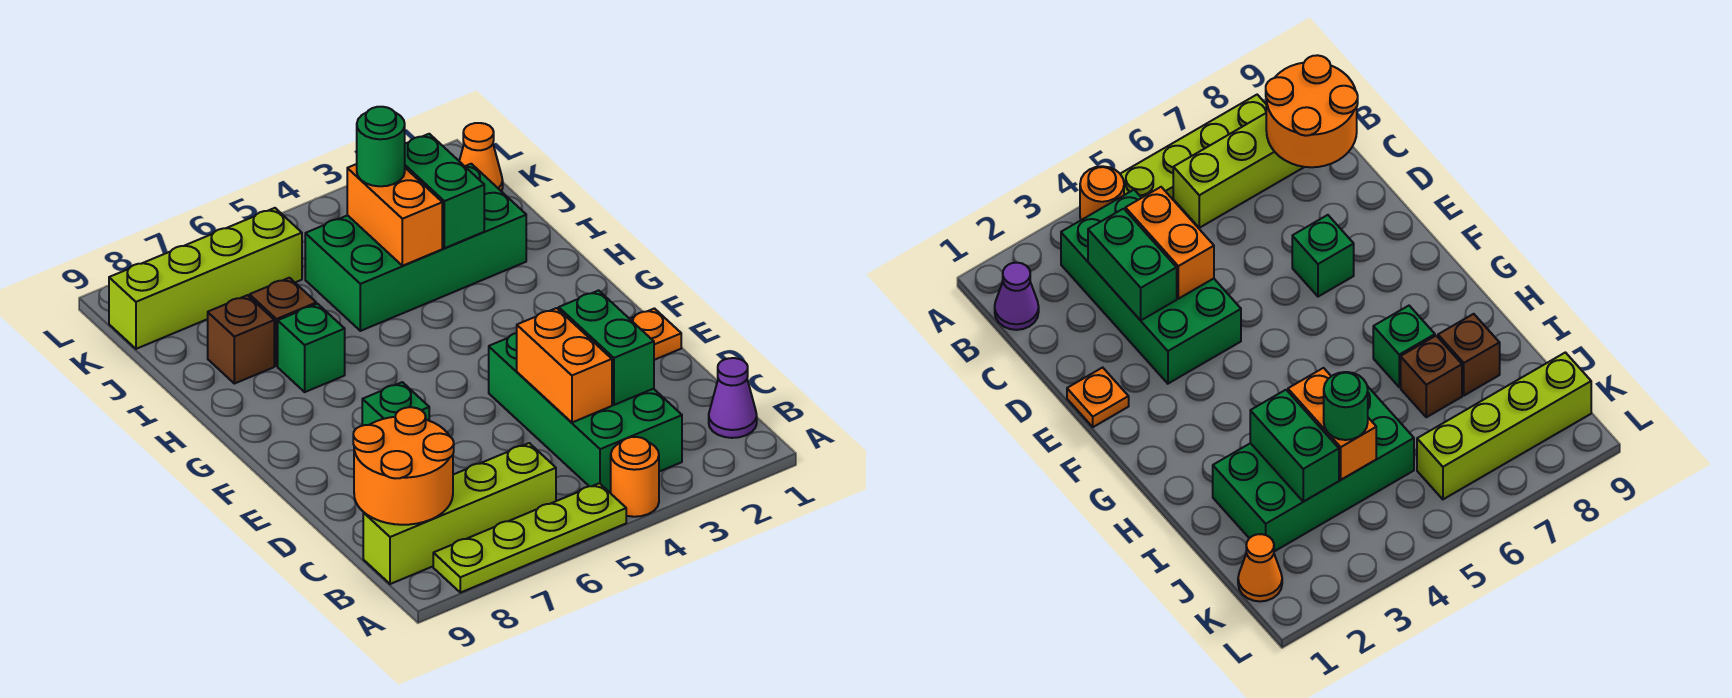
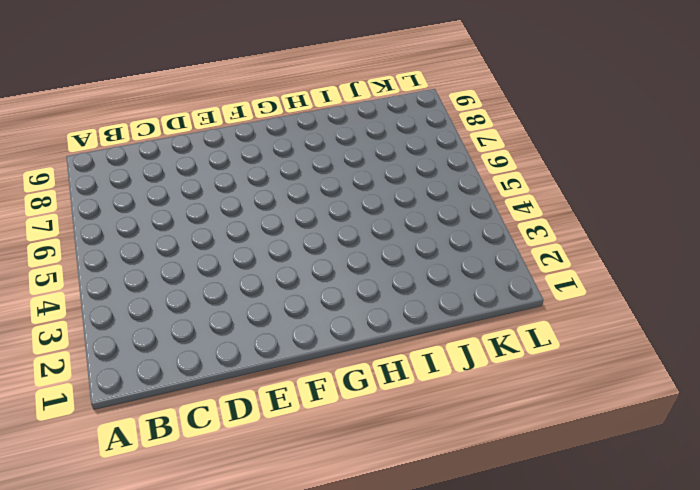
none -> orange 1x1 round brick [611,437,659,517]
none -> lime 1x4 plate [433,483,626,593]
none -> purple 1x1 cone [709,358,757,438]

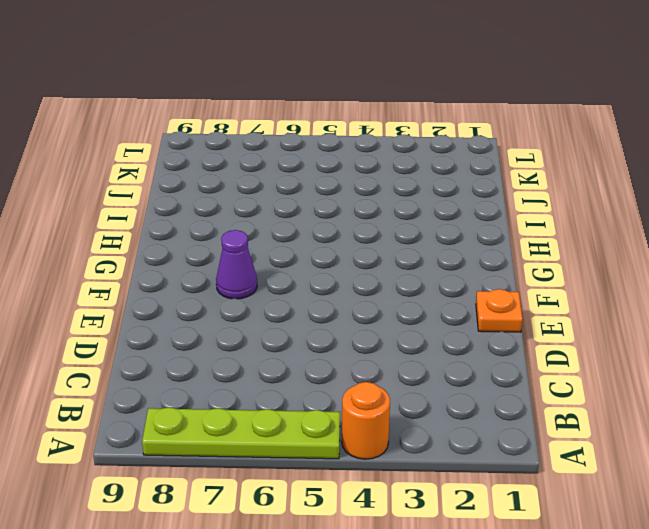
purple 1x1 cone [216,230,257,299] -> purple 1x1 cone moved to [709,358,757,438]
none -> green 2x4 brick [489,333,682,492]
none -> lime 1x4 brick [363,443,556,584]
none -> green 1x1 brick [362,382,429,426]

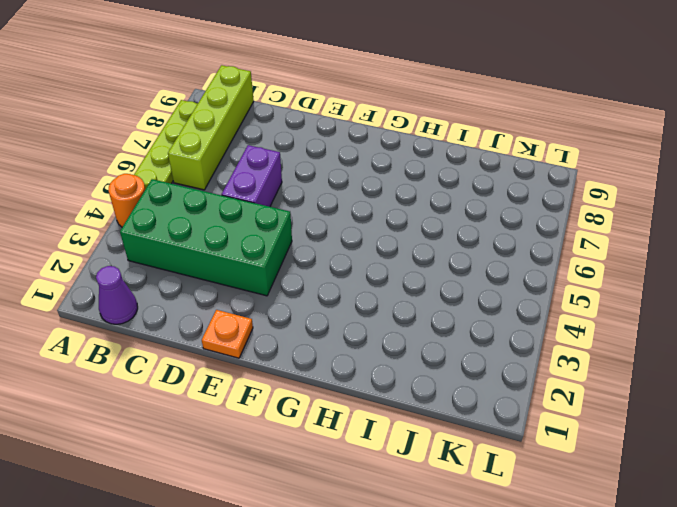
purple 1x2 brick [222,145,282,207] -> none
none -> green 1x1 brick [362,382,429,426]
none -> green 1x1 brick [278,304,345,392]
none -> green 2x4 brick [305,164,526,331]

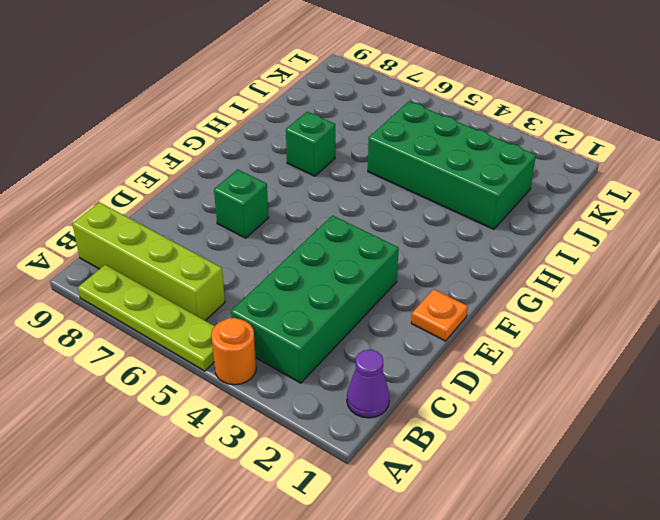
none -> brown 1x1 brick [250,278,316,366]
none -> brown 1x1 brick [208,295,274,384]
none -> orange 1x1 cone [459,123,503,192]

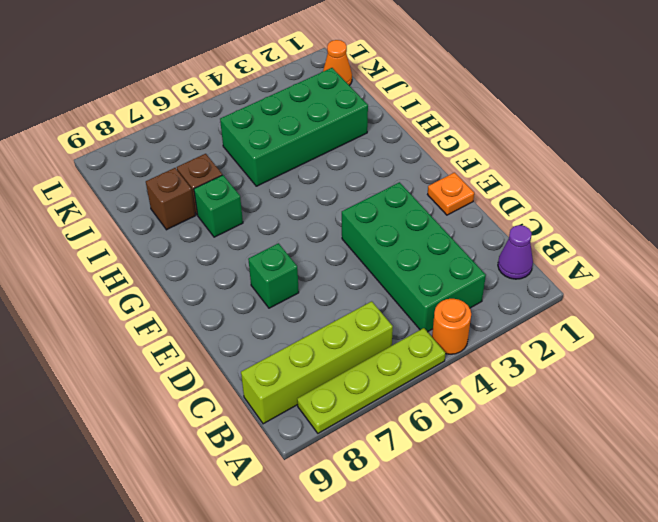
none -> lime 1x4 brick [109,208,302,349]
none -> orange 2x2 round brick [353,407,454,525]
none -> green 1x2 brick [558,290,654,405]

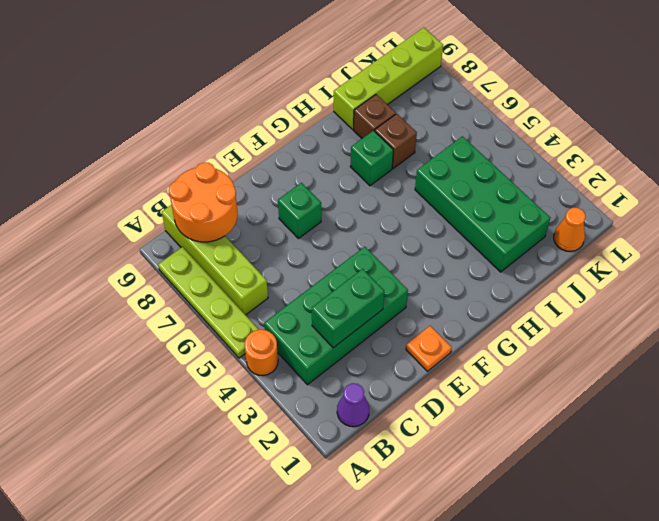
lime 1x4 brick [334,28,443,129] -> lime 1x4 brick turned to [109,208,302,349]
none -> orange 1x2 brick [517,308,612,422]
none -> green 1x2 brick [405,134,484,248]
none -> orange 1x2 brick [347,164,442,266]

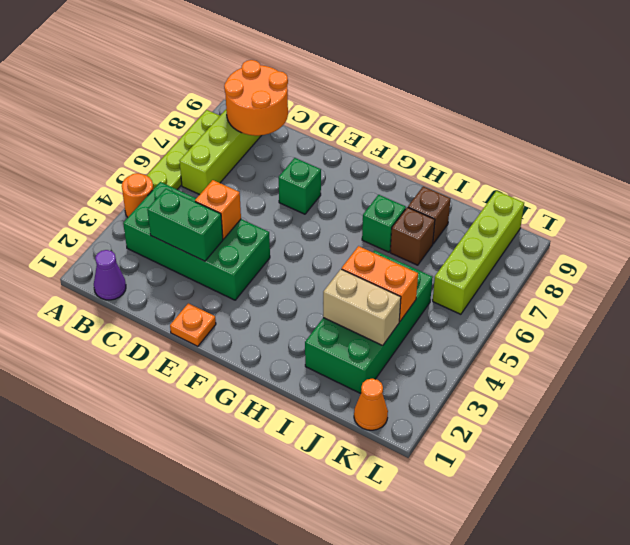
orange 1x1 brick [195,180,241,239] -> orange 1x2 brick [517,308,612,422]
tan 1x2 brick [323,269,401,345] -> green 1x2 brick [405,134,484,248]
none -> green 1x1 round brick [357,107,405,186]

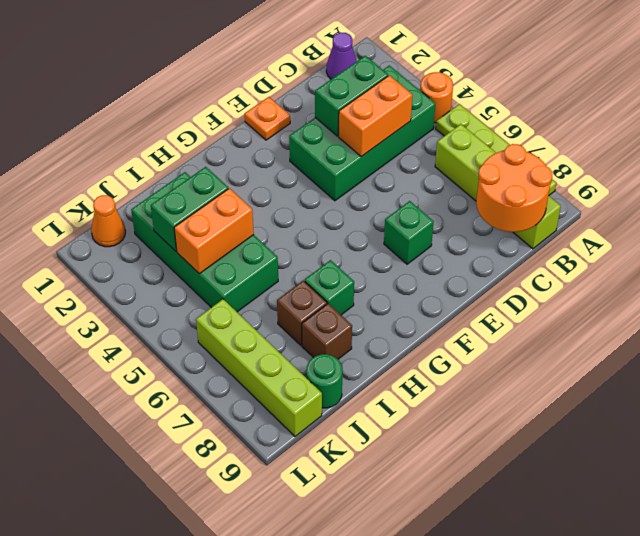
green 1x1 round brick [306,354,342,408] -> green 1x1 round brick moved to [357,107,405,186]

